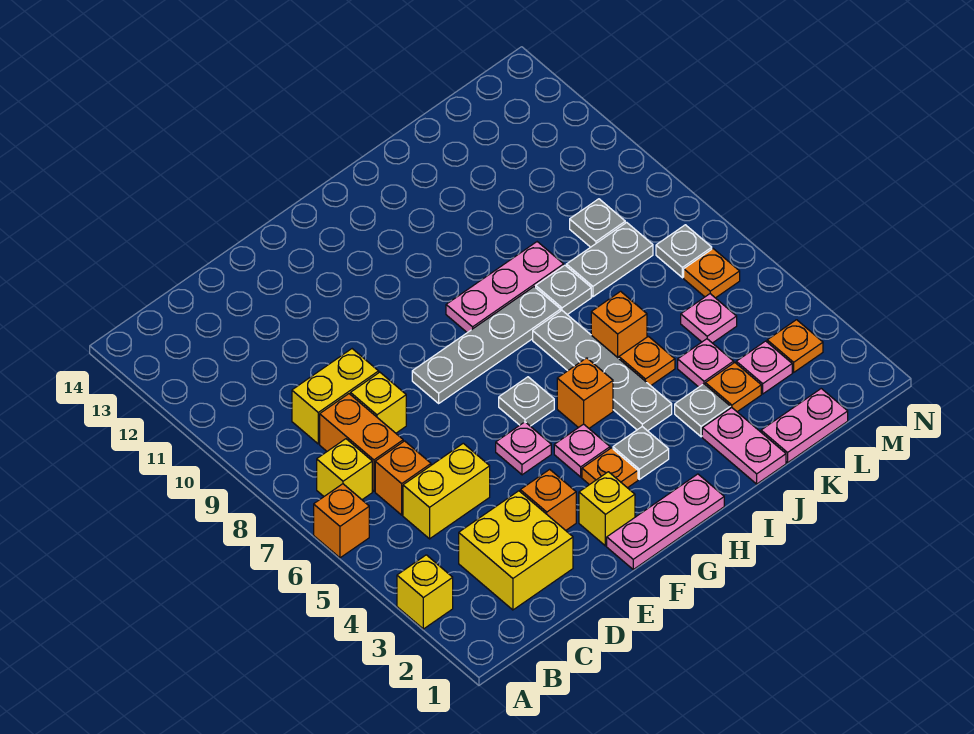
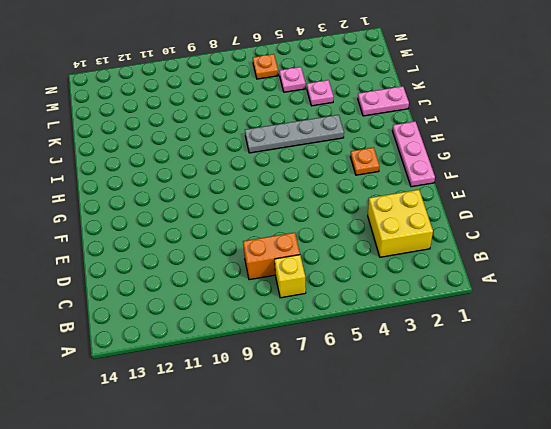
none -> yellow 1x1 brick [397,555,453,629]
none -> orange 1x1 brick [314,484,369,558]
none -> yellow 1x2 brick [403,443,490,539]
none -> orange 1x1 brick [375,441,431,515]

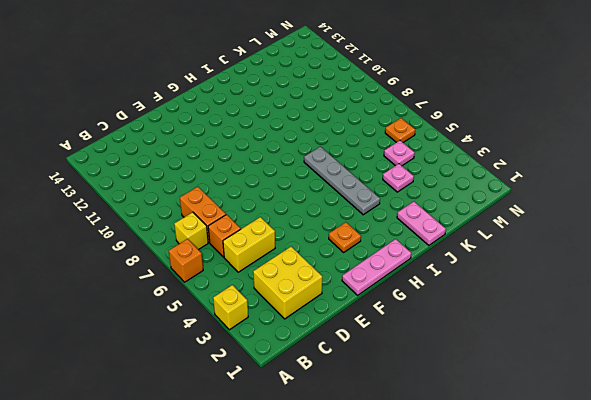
none -> yellow 1x2 brick [292,349,379,444]
none -> yellow 1x1 brick [350,372,406,433]
none -> orange 1x1 brick [520,469,576,530]
none -> yellow 1x1 brick [579,472,635,546]

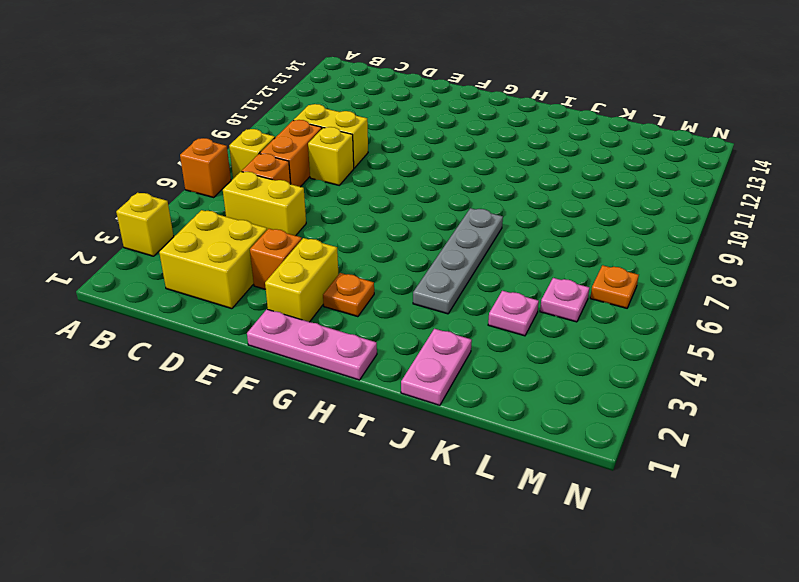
yellow 1x2 brick [265,238,338,322] -> yellow 1x1 brick [579,472,635,546]
none -> pink 1x1 plate [496,422,551,475]
none -> grey 1x4 plate [412,287,561,403]
none -> pink 1x1 plate [554,424,610,477]
none -> grey 1x1 plate [499,377,554,426]

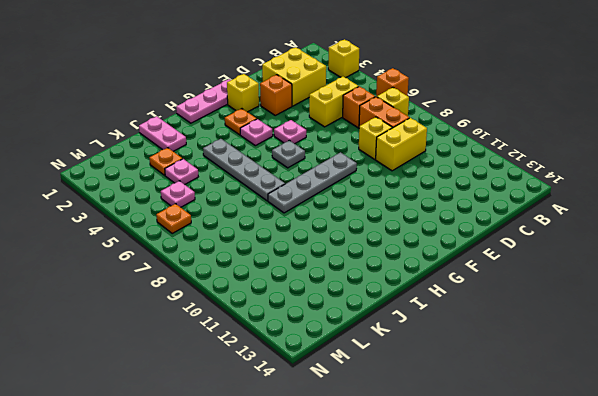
none -> grey 1x1 plate [613,427,669,479]
none -> orange 1x1 brick [557,358,613,428]
none -> pink 1x3 plate [446,242,564,333]
none -> grey 1x1 plate [675,384,730,437]

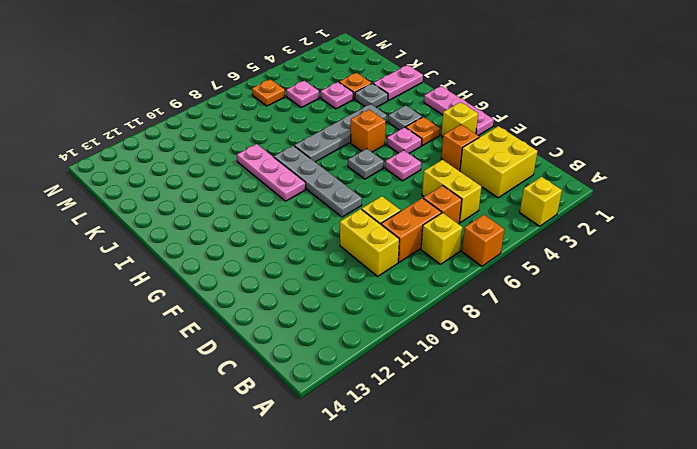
none -> orange 1x1 plate [619,336,675,386]
none -> orange 1x1 brick [591,291,647,358]
none -> grey 1x1 plate [536,265,591,315]
none -> pink 1x2 plate [761,389,848,463]

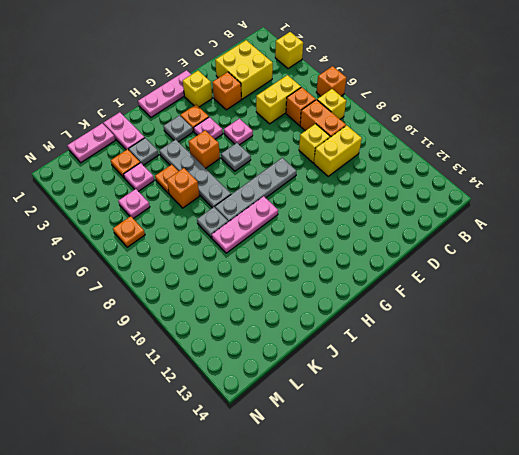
none -> grey 1x2 plate [566,222,653,297]
none -> pink 1x1 plate [736,341,792,394]
none -> grey 1x1 plate [570,199,625,247]
none -> orange 1x1 plate [767,320,823,372]

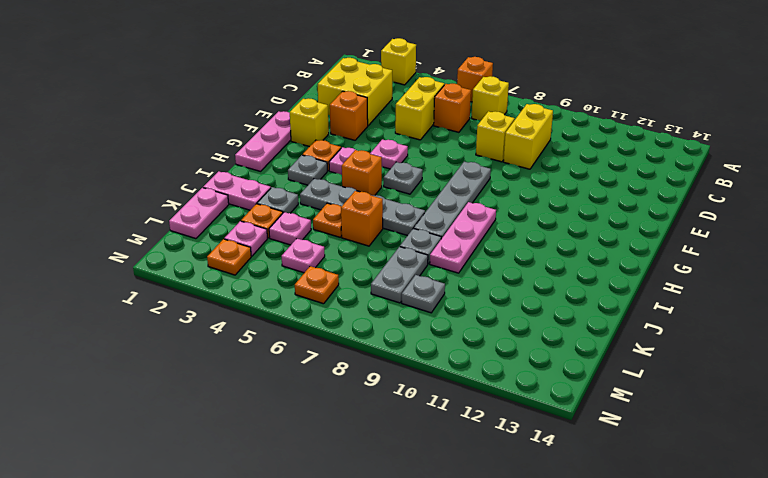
none -> orange 1x2 brick [320,394,403,491]
none -> grey 1x1 plate [656,225,712,278]

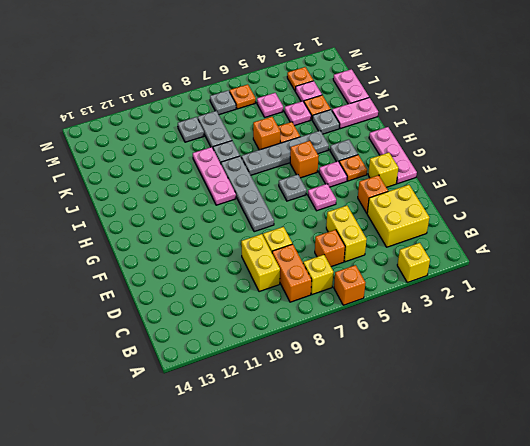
orange 1x2 brick [272,244,312,302] -> orange 1x2 brick turned to [320,394,403,491]

